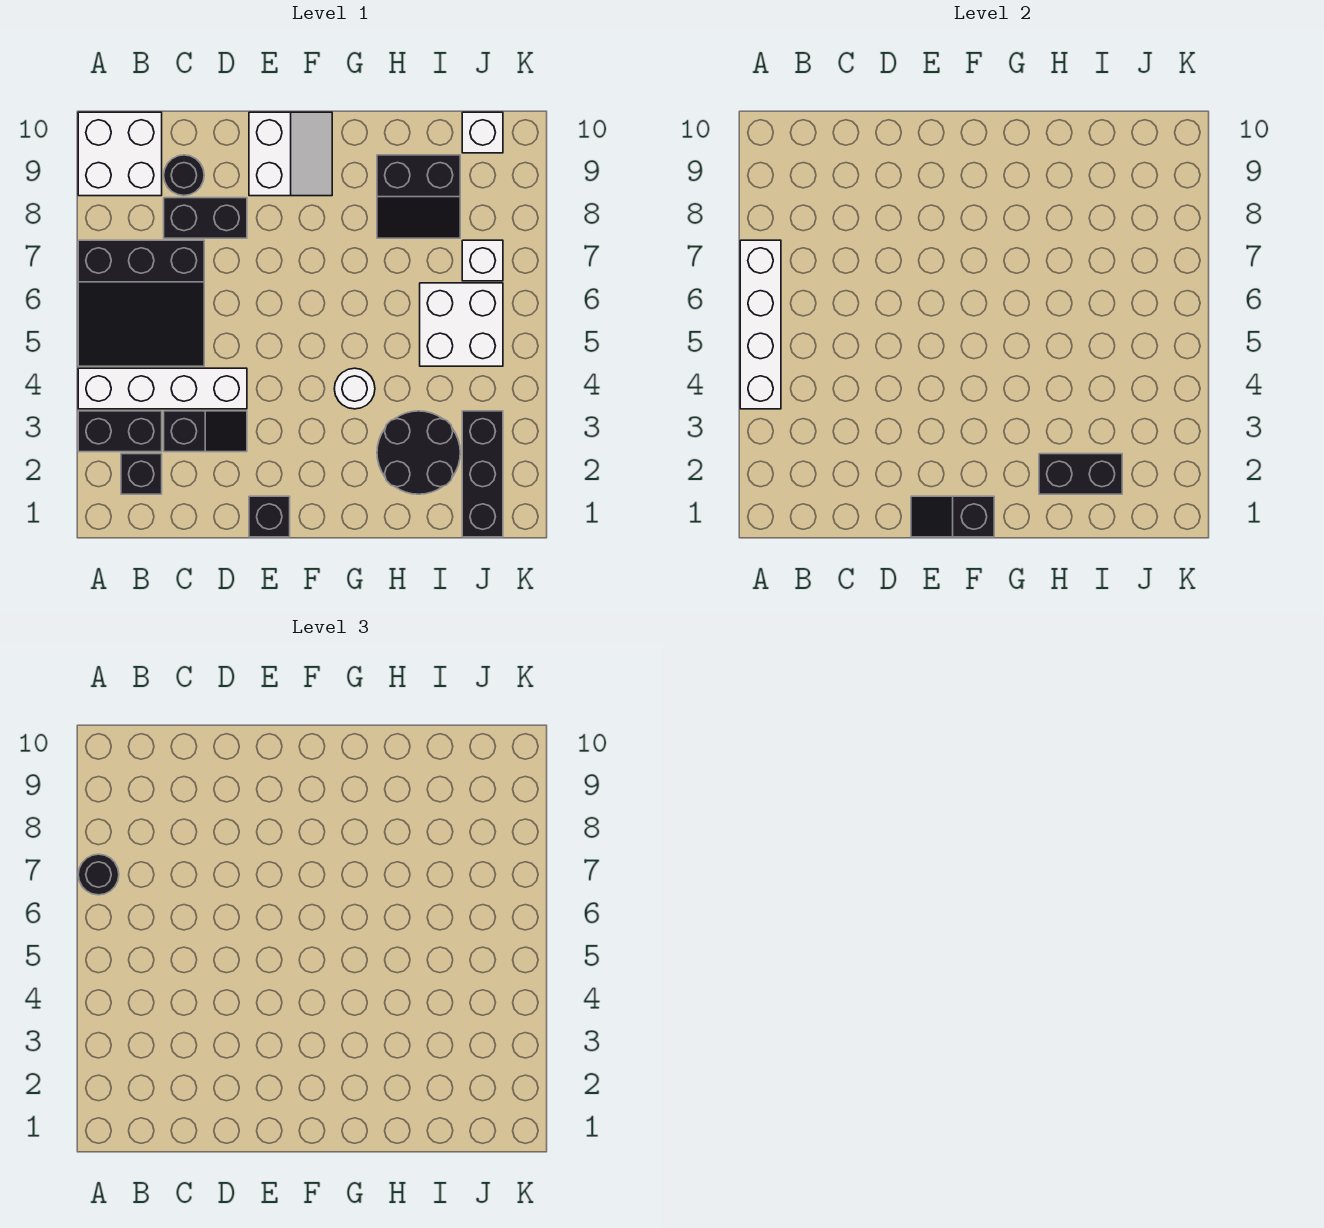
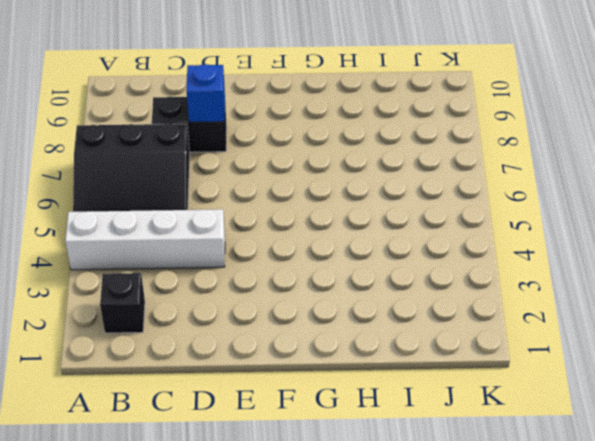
blue 1x1 brick [187,64,225,122] -> none
none -> black 1x2 brick [78,411,162,452]
none -> white 2x2 brick [78,112,162,196]
none -> black 1x2 slope [164,411,247,452]

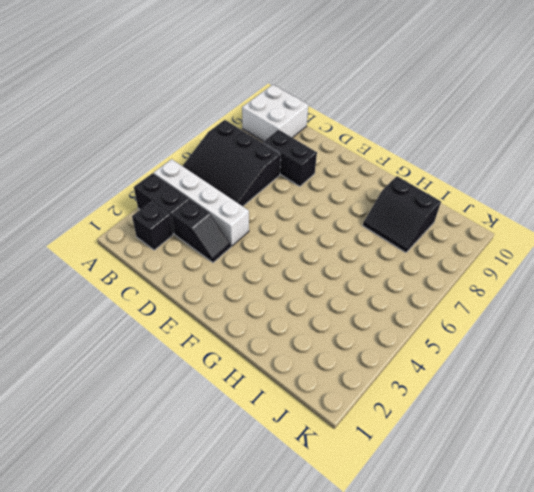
none -> black 1x1 round brick [164,155,204,196]
none -> black 1x1 brick [249,496,290,537]
none -> white 2x2 slope [249,112,332,196]

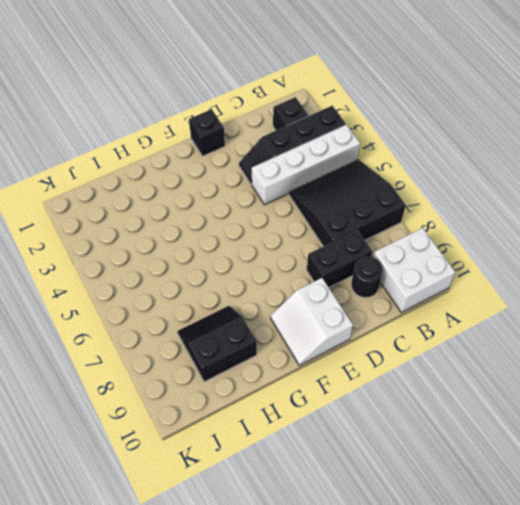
none -> white 1x1 round brick [334,368,375,409]
none -> black 2x2 round brick [377,411,460,494]
none -> white 2x2 brick [420,283,503,366]

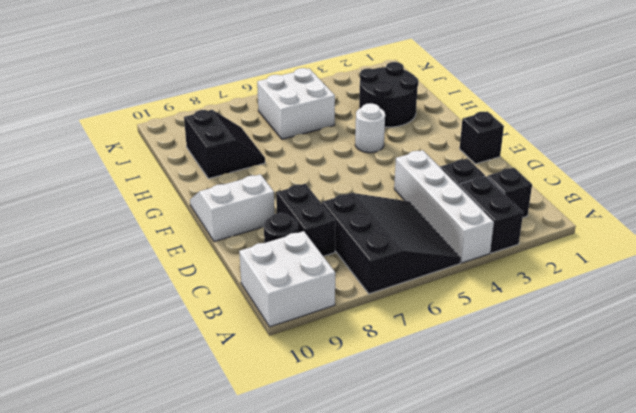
none -> black 1x3 brick [462,411,503,537]
none -> white 1x1 brick [462,240,503,281]
none -> white 1x1 brick [462,112,503,153]

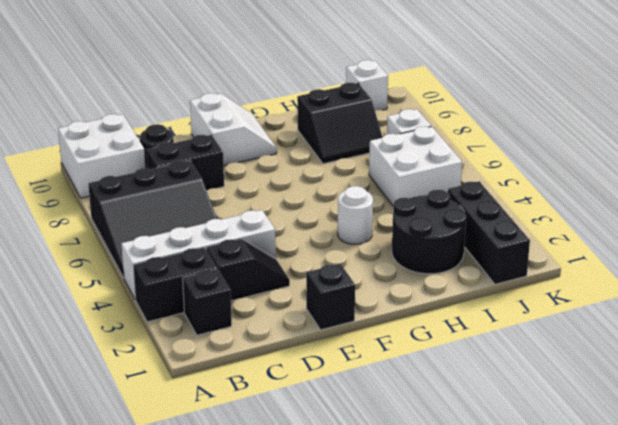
none -> white 1x4 brick [740,240,781,409]
none -> black 1x2 slope [911,496,994,537]
none -> black 1x2 brick [1039,454,1122,494]

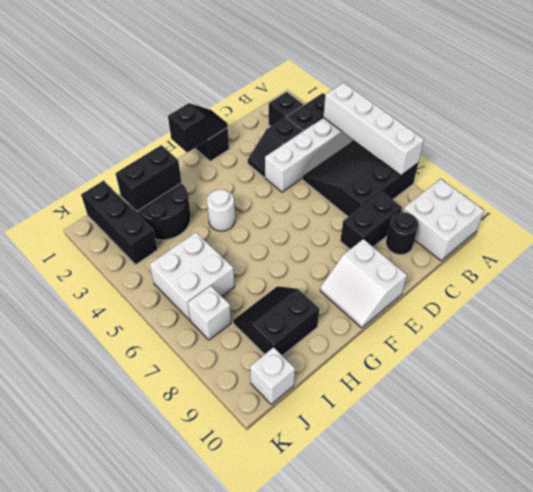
none -> black 1x1 round brick [78,854,119,895]

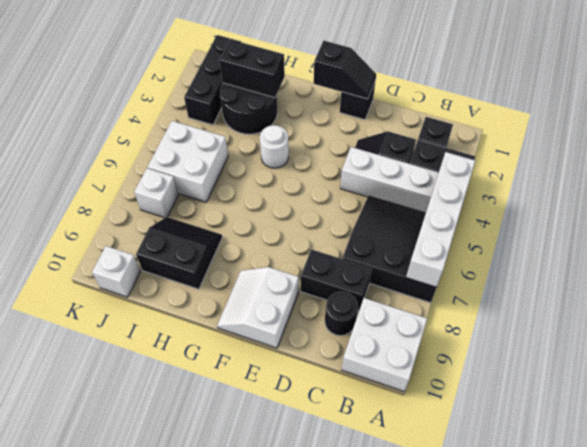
none -> black 1x1 round brick [78,854,119,895]

